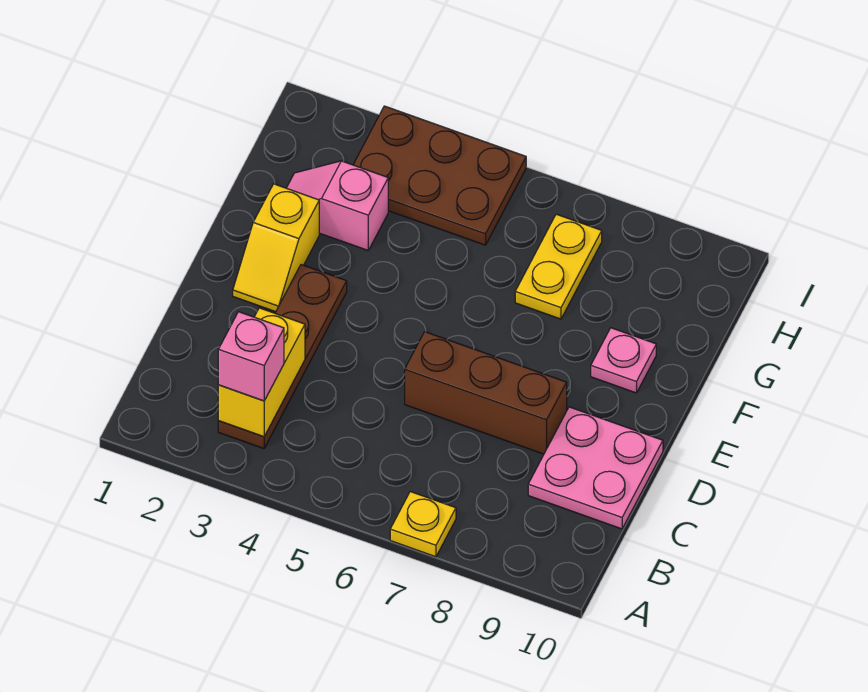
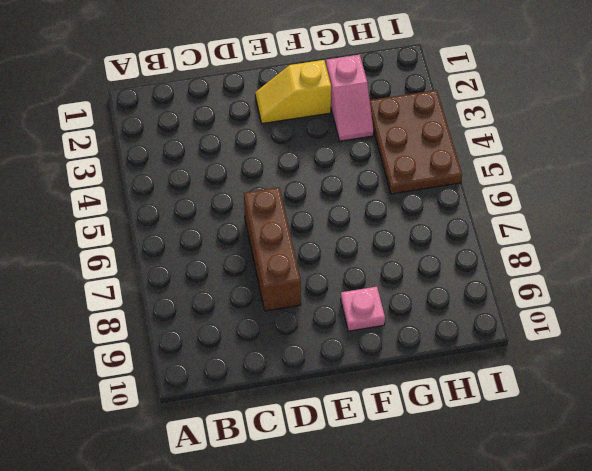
pink 1x2 slope [326,55,374,141] -> pink 1x2 slope turned to [287,161,388,250]
none -> yellow 1x1 plate [390,492,456,557]
none -> brown 1x4 plate [218,265,347,449]

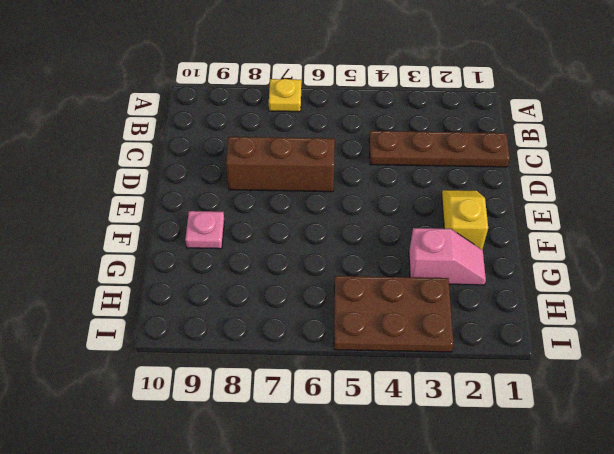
brown 1x4 plate [369,131,510,167] -> brown 1x4 plate turned to [218,265,347,449]
none -> pink 2x2 plate [528,407,663,529]
none -> yellow 1x2 plate [515,214,602,319]

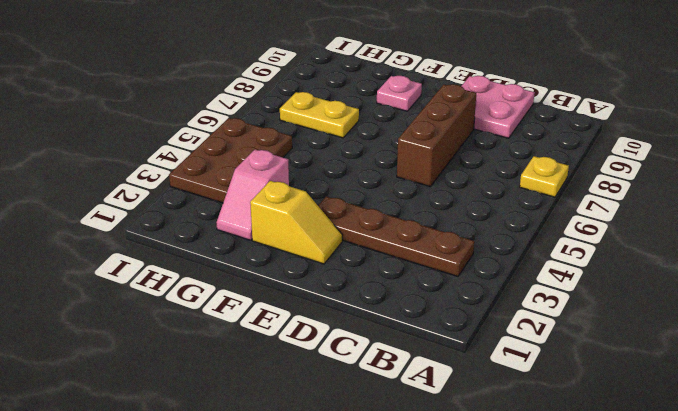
none -> yellow 1x2 brick [218,308,305,437]
none -> pink 1x1 brick [218,312,284,401]

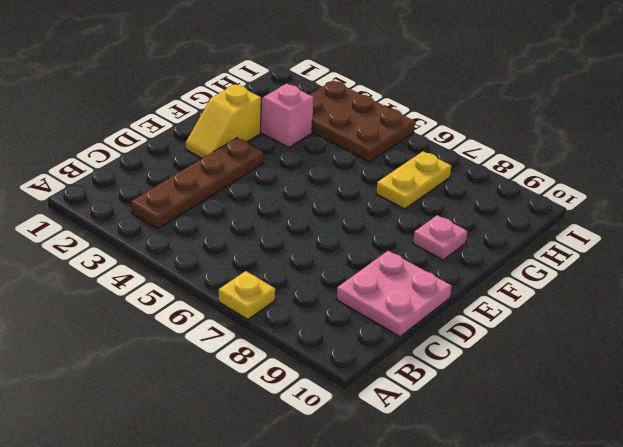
none -> brown 1x3 brick [405,332,567,454]
none -> yellow 1x2 brick [218,308,305,437]

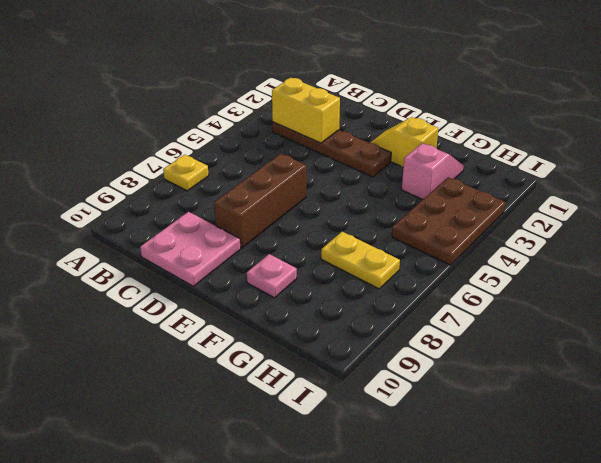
none -> pink 1x1 brick [218,312,284,401]

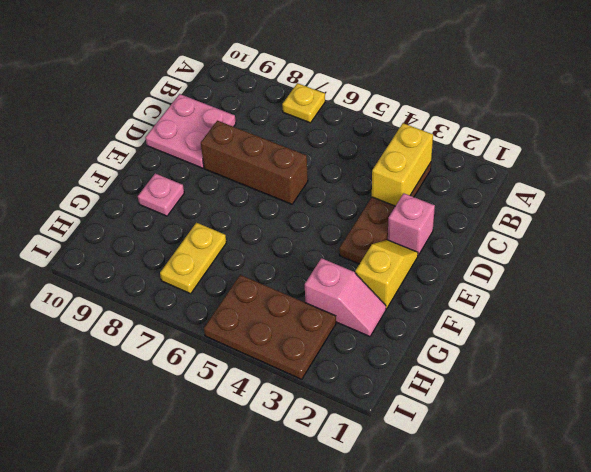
pink 1x1 brick [388,194,435,255] -> pink 1x1 brick moved to [218,312,284,401]

